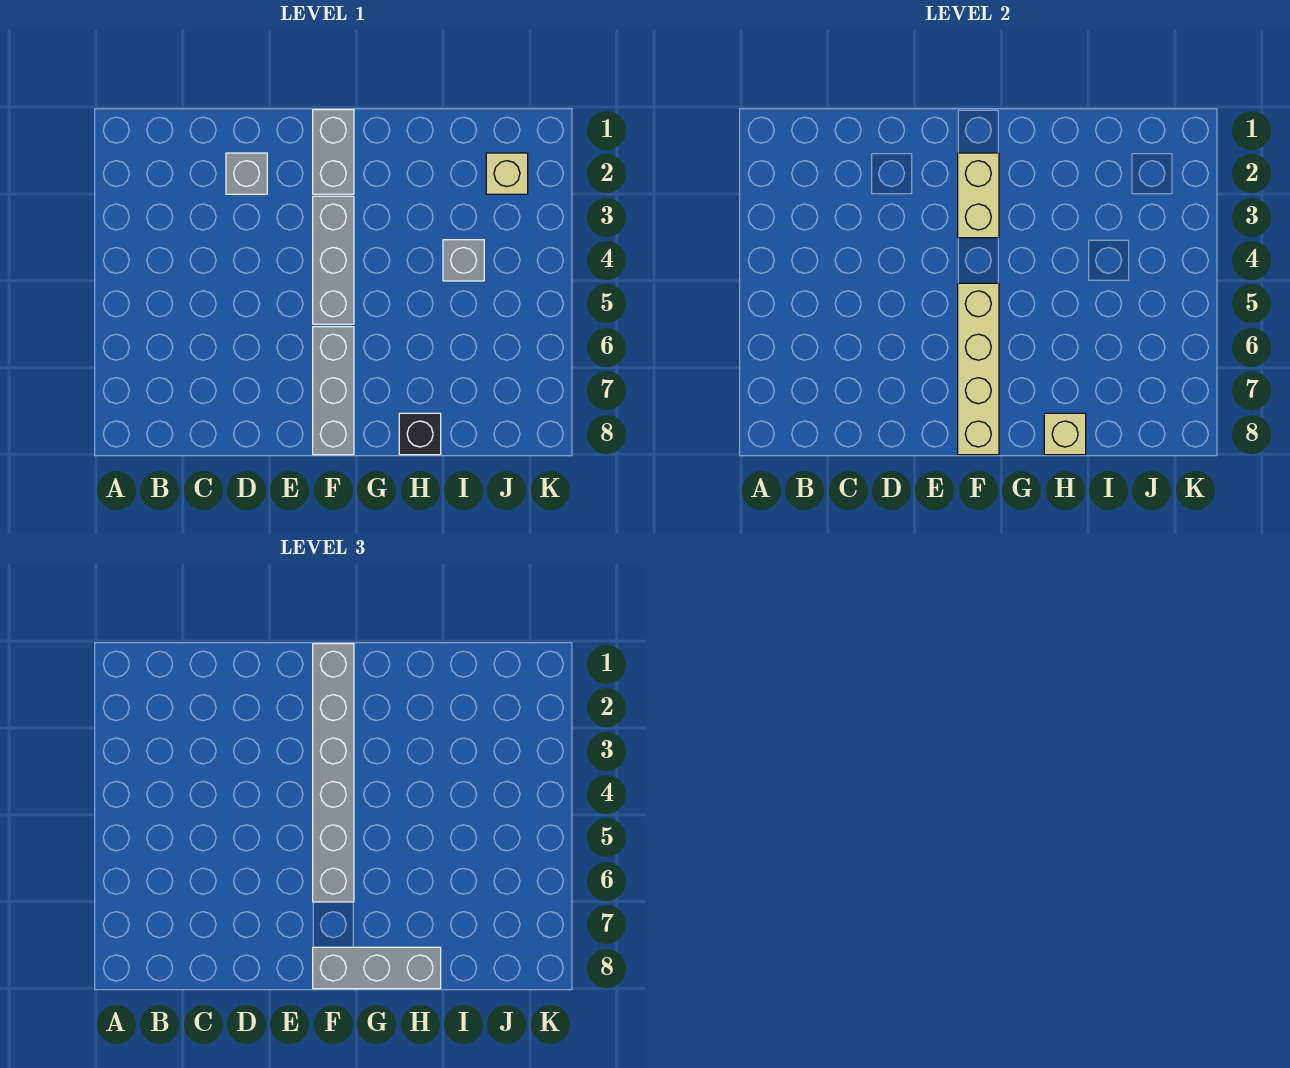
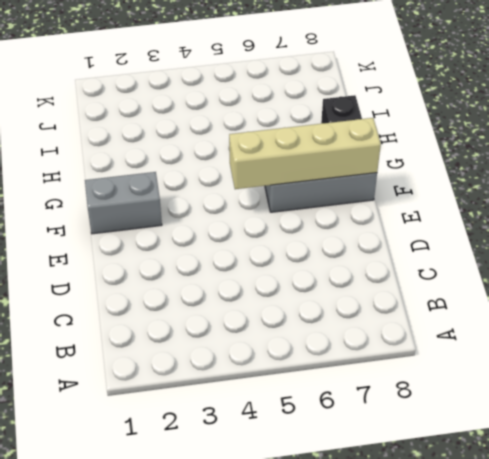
none -> grey 1x1 brick [226,153,267,194]
none -> grey 1x3 brick [313,196,354,324]
none -> grey 1x1 brick [443,240,484,281]

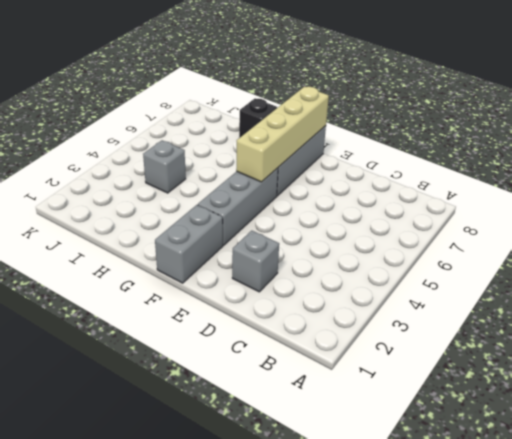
none -> tan 1x1 brick [486,153,528,194]
none -> tan 1x2 brick [958,153,999,238]
none -> tan 1x1 brick [1044,413,1086,455]

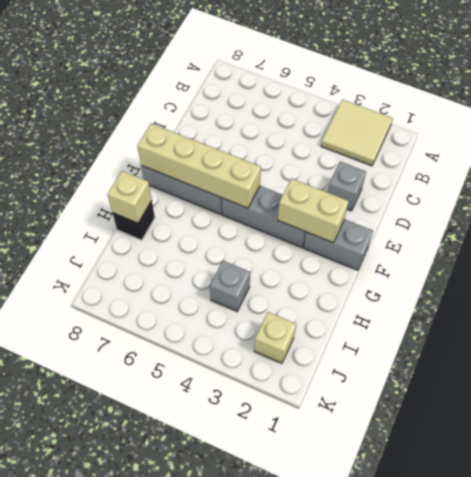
tan 2x2 tile [321,100,393,166] -> none
none -> grey 1x6 brick [313,644,354,902]
none -> grey 1x3 brick [313,947,441,989]

